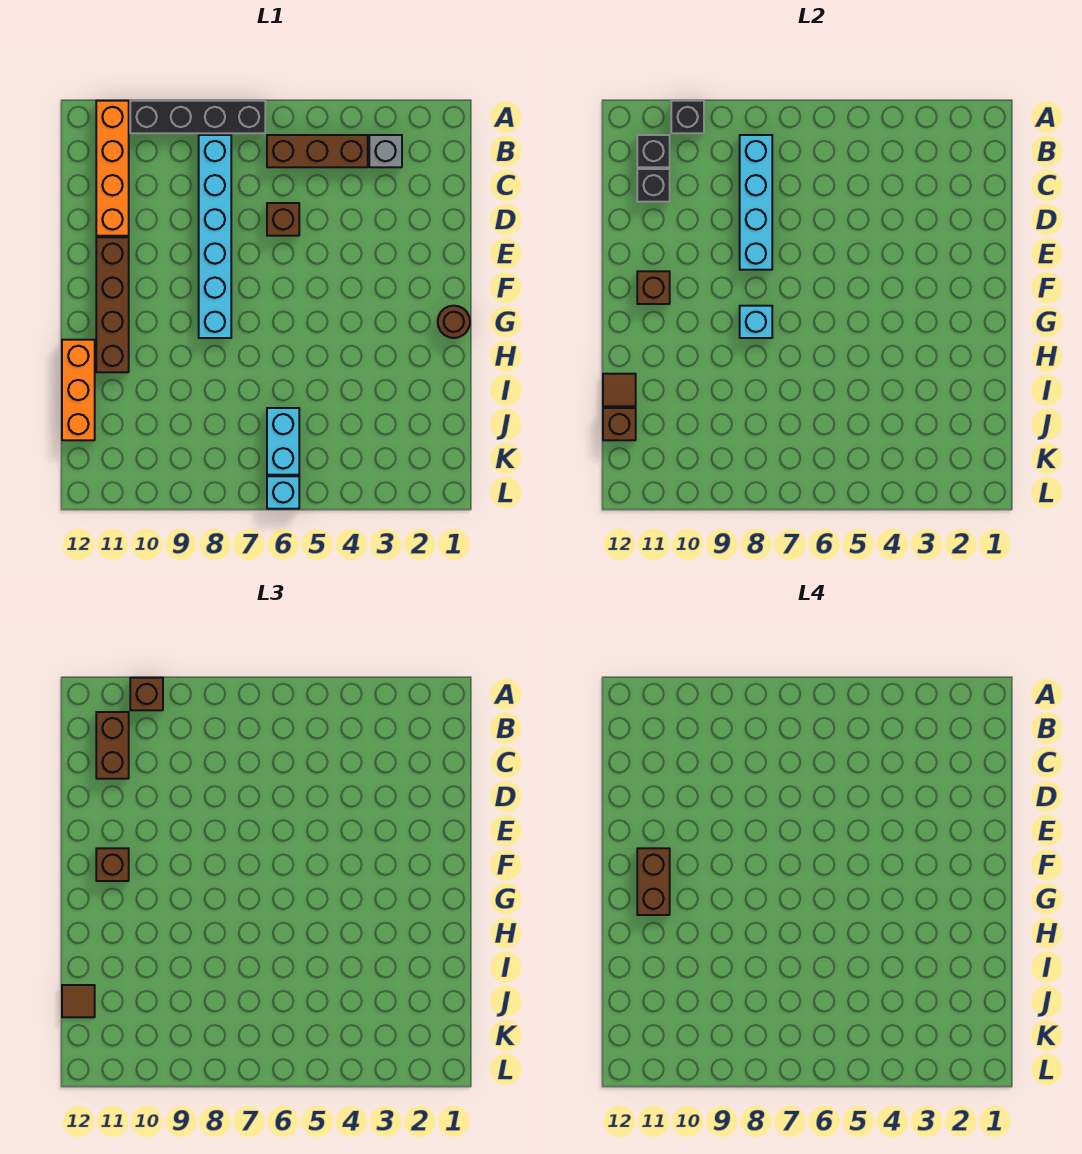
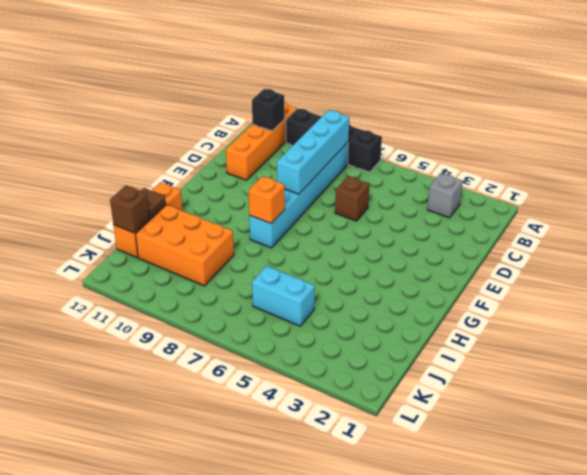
orange 1x1 brick [249,176,285,223] -> cyan 1x1 brick [740,306,772,338]
orange 2x3 brick [136,205,234,286] -> none
cyan 1x2 brick [252,266,315,326] -> cyan 1x2 brick turned to [267,408,299,475]
none -> brown 1x3 brick [267,135,368,167]
none -> brown 1x4 brick [96,237,129,372]
none -> brown 1x1 round brick [438,306,470,338]

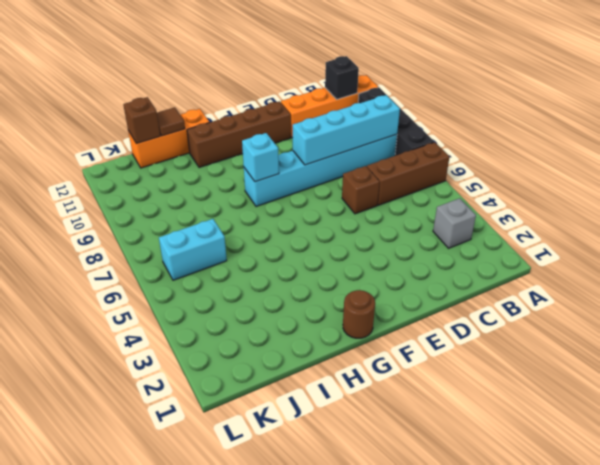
brown 1x3 brick [367,142,449,205] -> brown 1x3 brick turned to [267,135,368,167]
none -> cyan 1x1 brick [267,476,299,509]
none -> black 1x1 brick [671,101,704,133]
none -> black 1x1 brick [637,169,670,202]

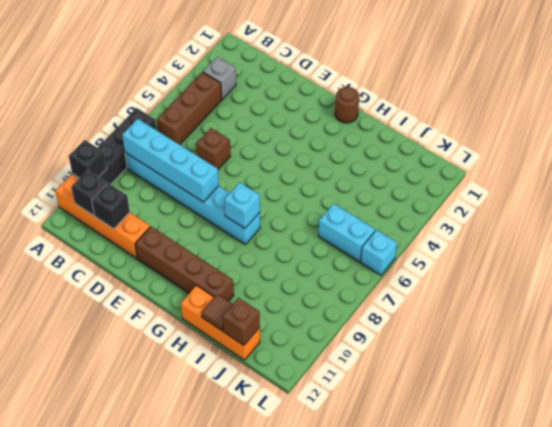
none -> brown 1x1 brick [637,271,670,304]
none -> brown 1x1 brick [130,678,163,710]
none -> brown 1x2 brick [96,712,129,779]

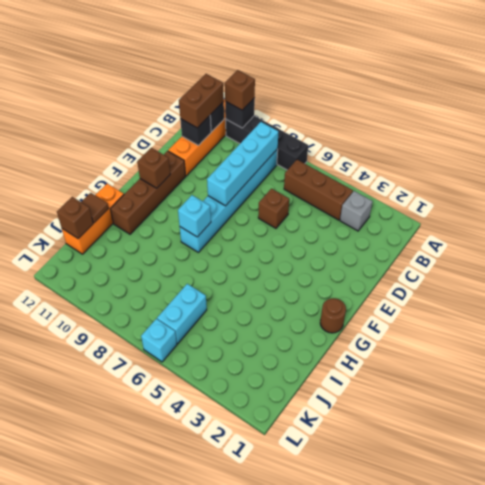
none -> brown 1x1 brick [96,848,129,881]
none -> brown 1x1 tile [62,985,95,1017]
none -> brown 1x2 brick [637,848,670,915]

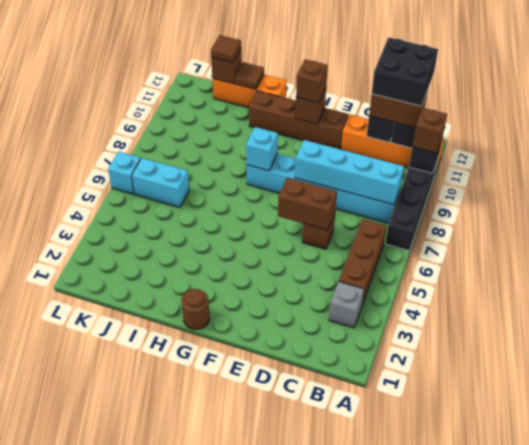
black 2x2 brick [372,37,438,106] -> none
brown 1x2 brick [278,178,337,230] -> brown 1x2 brick moved to [637,848,670,915]

